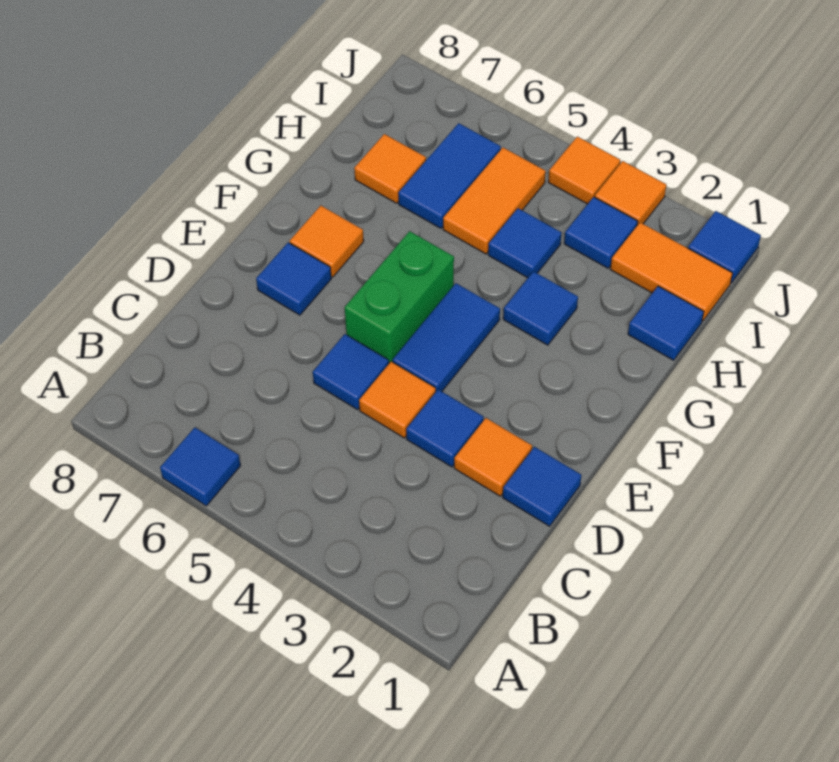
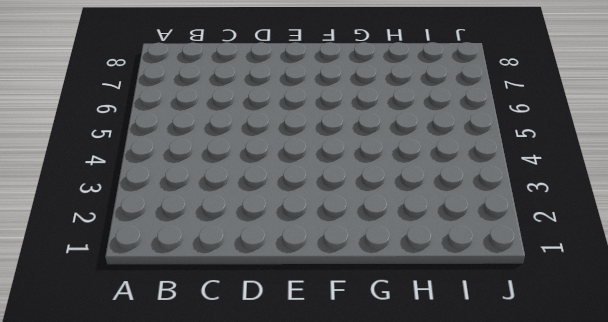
none -> blue 1x1 tile [160,428,241,506]
none -> blue 1x1 tile [503,447,581,526]
none -> orange 1x1 tile [454,418,532,496]

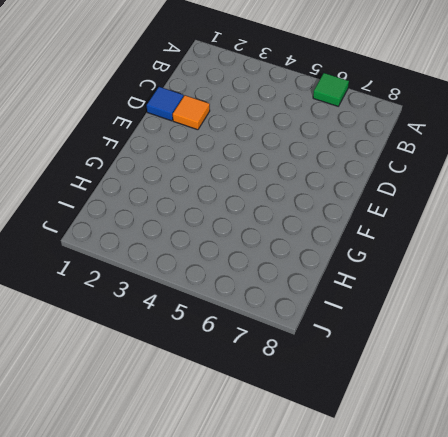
green 1x1 tile [313,73,349,106] -> blue 1x1 tile [160,428,241,506]
none -> blue 1x1 tile [406,390,483,467]
none -> orange 1x1 tile [359,362,436,438]
none -> blue 1x1 tile [313,334,389,410]

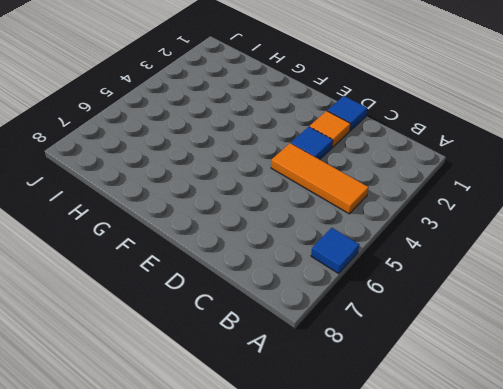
orange 1x3 tile [271,143,369,214] -> orange 1x1 tile [359,362,436,438]
none -> blue 1x1 tile [313,334,389,410]
none -> blue 1x2 tile [393,283,500,391]
none -> green 1x2 brick [345,231,454,363]

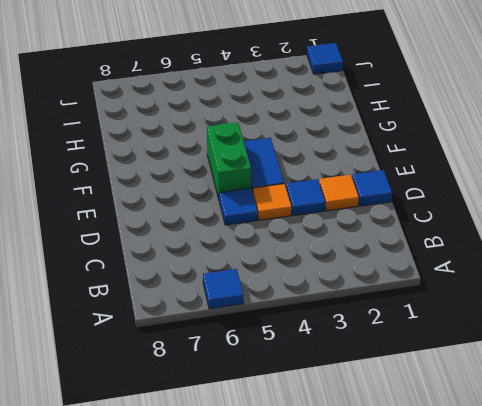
none -> blue 1x1 tile [256,243,331,315]
none -> orange 1x1 tile [290,206,364,277]
none -> blue 1x1 tile [503,271,578,345]

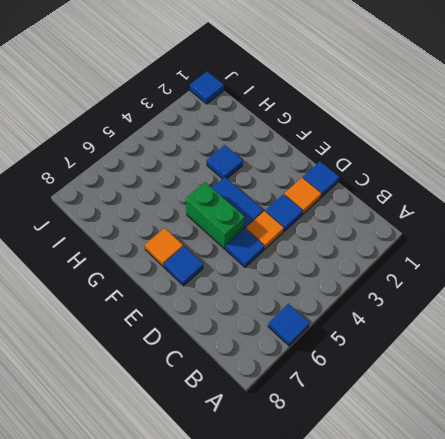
none -> blue 1x1 tile [628,286,704,360]
none -> blue 1x1 tile [488,208,562,278]
none -> orange 1x2 tile [443,148,546,254]

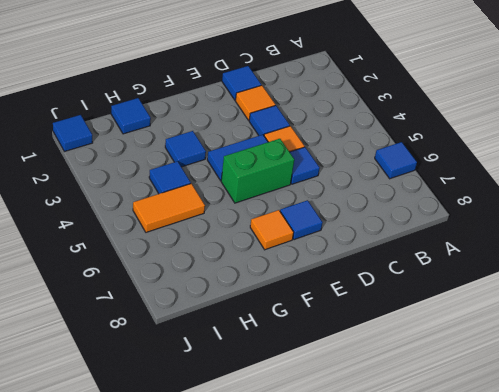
none -> blue 1x2 tile [398,123,501,228]
none -> orange 1x1 tile [354,134,426,203]
none -> orange 1x2 tile [610,222,733,321]

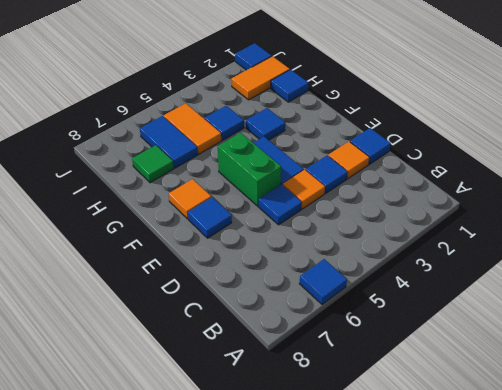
green 1x1 tile [132,145,174,183] -> orange 1x1 tile [354,134,426,203]
none -> blue 1x1 tile [564,197,638,268]
none -> orange 1x1 tile [595,161,666,225]
none -> orange 1x1 tile [548,137,620,204]

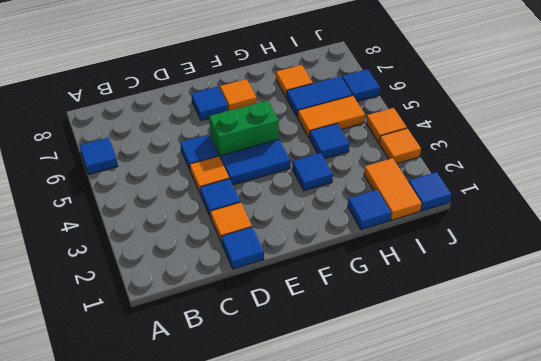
blue 1x1 tile [342,69,380,101] -> blue 1x1 tile moved to [564,197,638,268]

